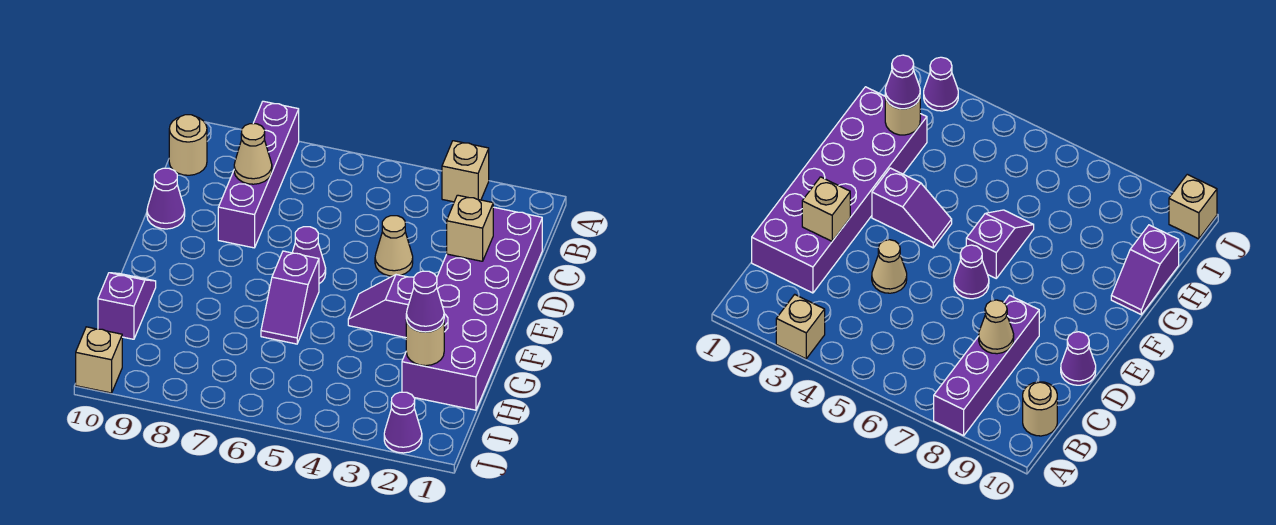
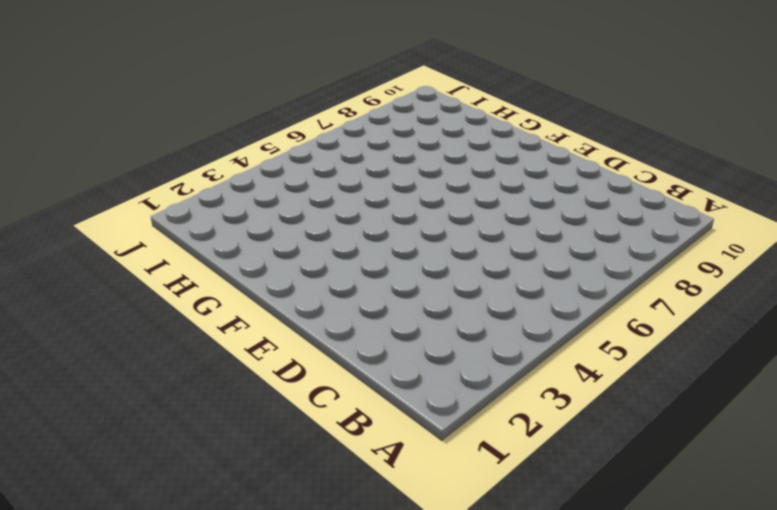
none -> tan 1x1 brick [442,141,489,202]
none -> purple 1x4 brick [218,101,299,248]
none -> tan 1x1 round brick [169,115,207,175]

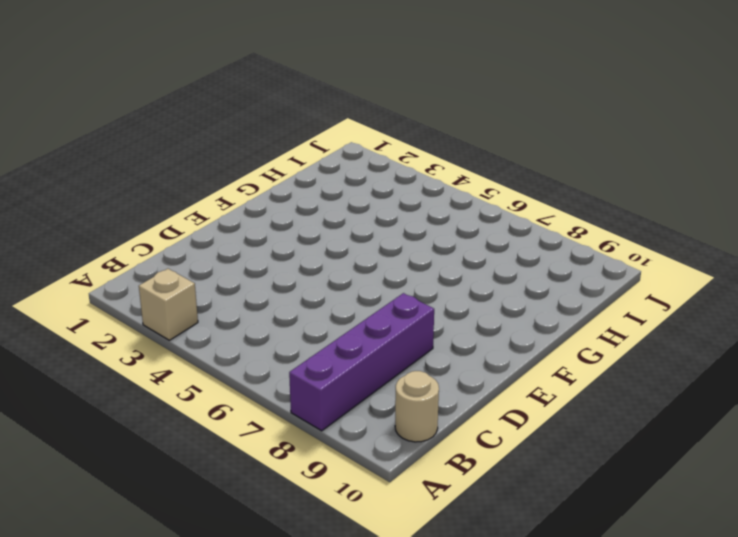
none -> purple 2x6 brick [402,207,542,410]
none -> tan 1x1 cone [375,216,413,276]
none -> purple 1x1 cone [147,168,185,229]

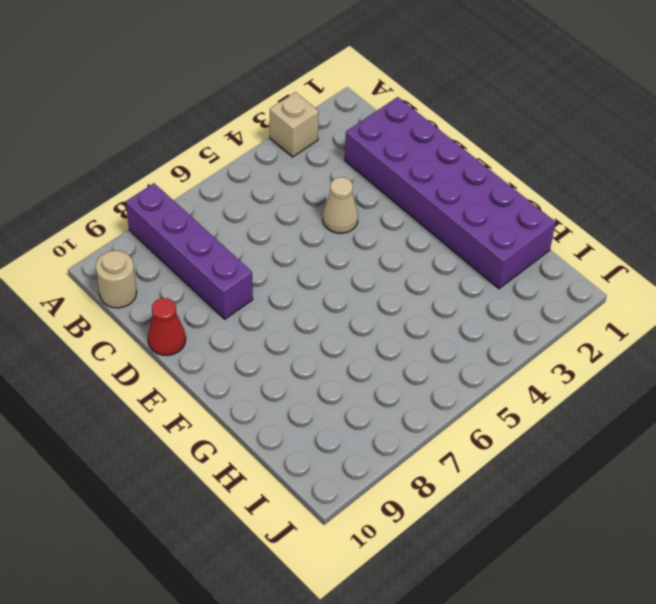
red 1x1 cone [148,298,186,356] -> purple 1x1 cone [147,168,185,229]
none -> purple 1x1 cone [292,227,326,284]
none -> purple 1x2 slope [348,275,414,337]
none -> purple 1x2 slope [261,251,319,344]

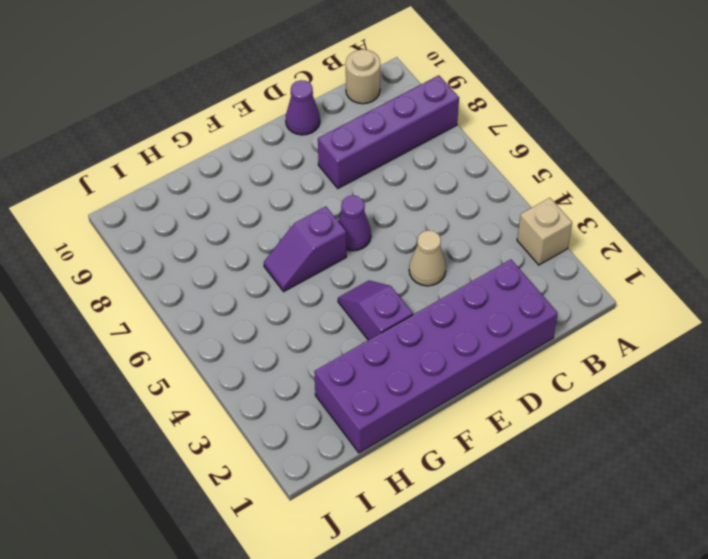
none -> purple 1x2 slope [98,273,156,339]
none -> purple 1x1 cone [384,392,422,453]
none -> tan 1x1 brick [76,327,122,393]

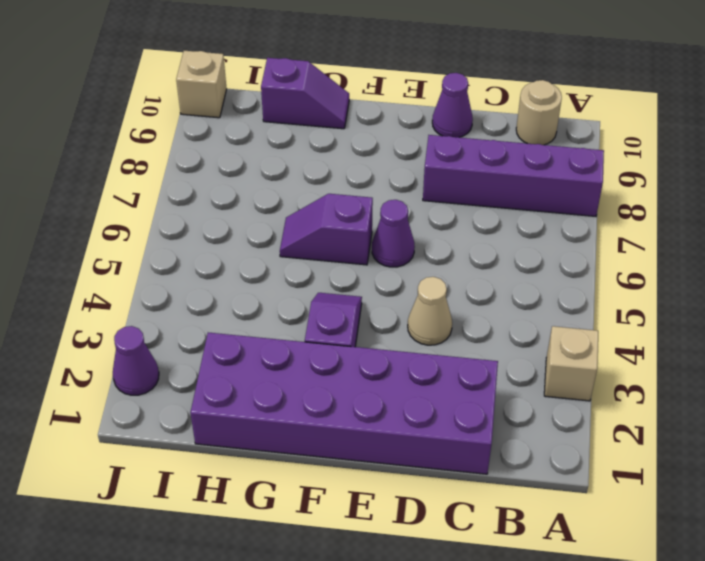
none -> tan 1x1 cone [234,124,272,184]
none -> tan 1x1 brick [447,195,493,261]
none -> tan 1x1 round brick [406,320,444,366]

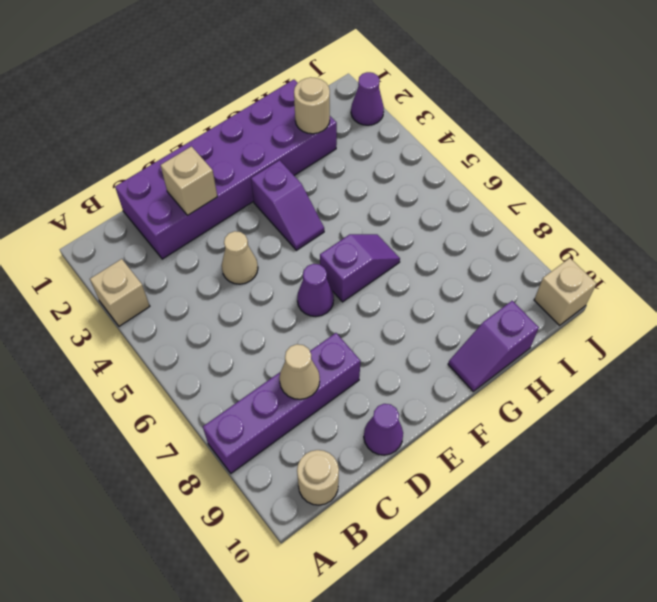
none -> purple 1x1 cone [406,271,444,332]

